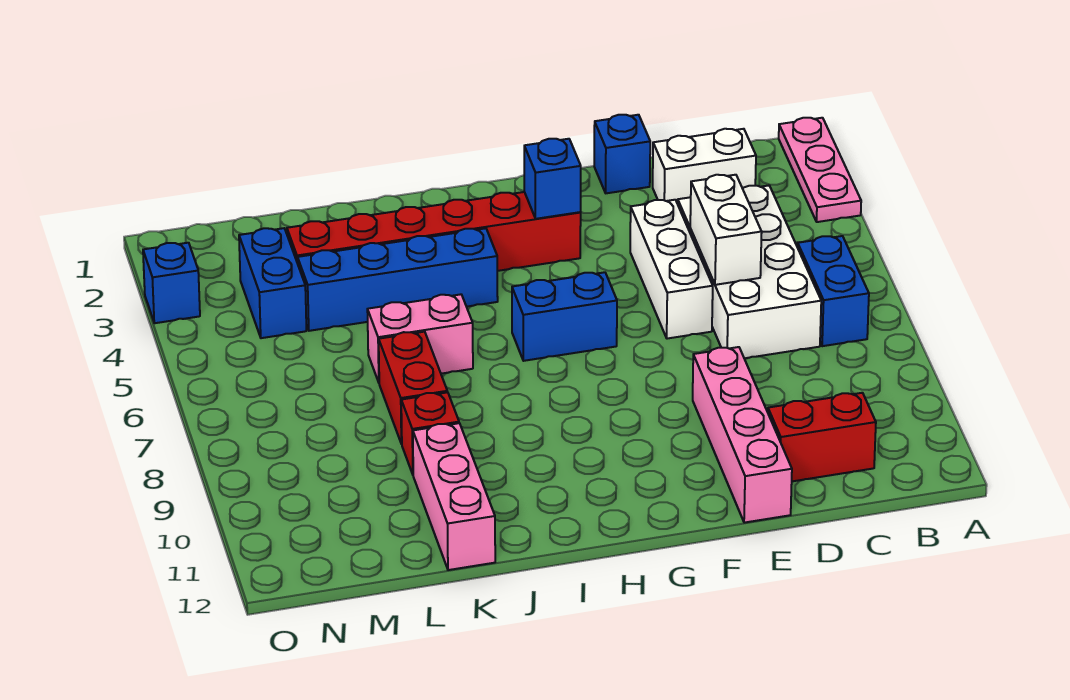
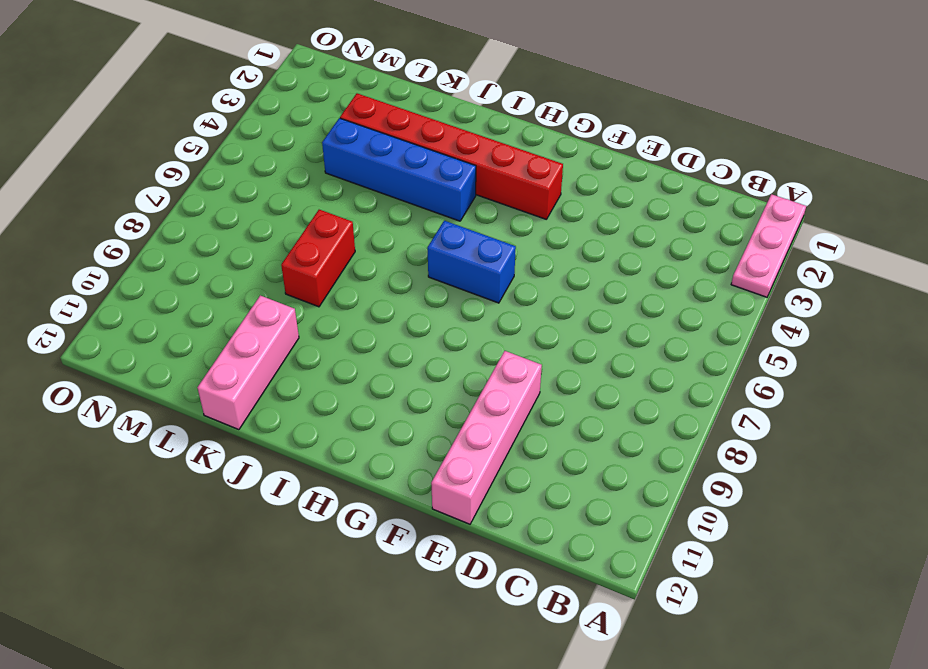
none -> blue 1x2 brick [798,236,869,346]
none -> white 1x2 brick [653,129,756,204]
none -> white 2x4 brick [678,186,821,358]

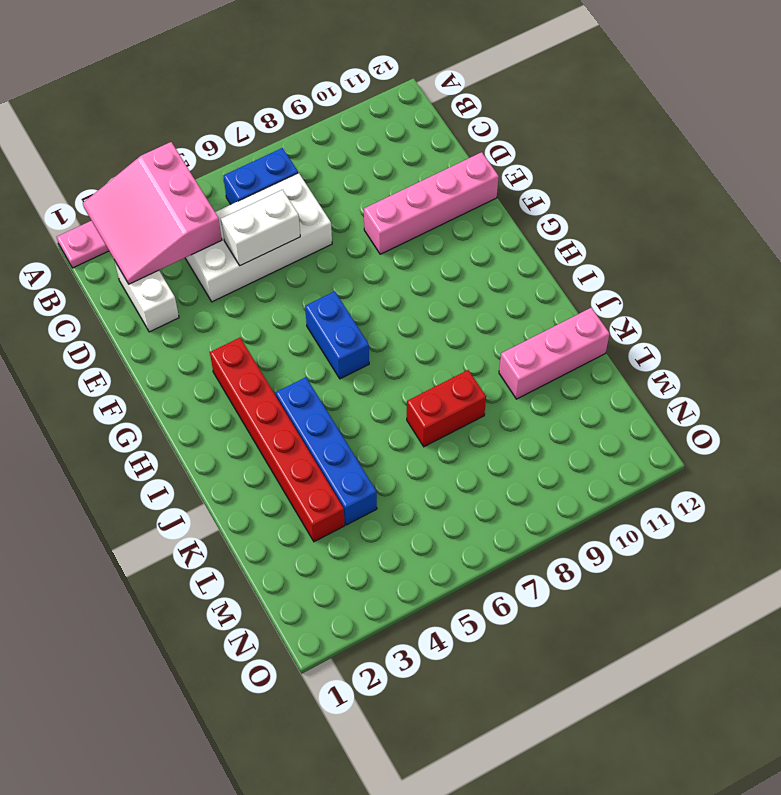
pink 3x3 slope [83,142,222,284] -> none
none -> red 1x2 brick [768,393,876,481]
none -> blue 1x1 brick [594,115,650,193]
none -> white 1x3 brick [630,200,713,339]

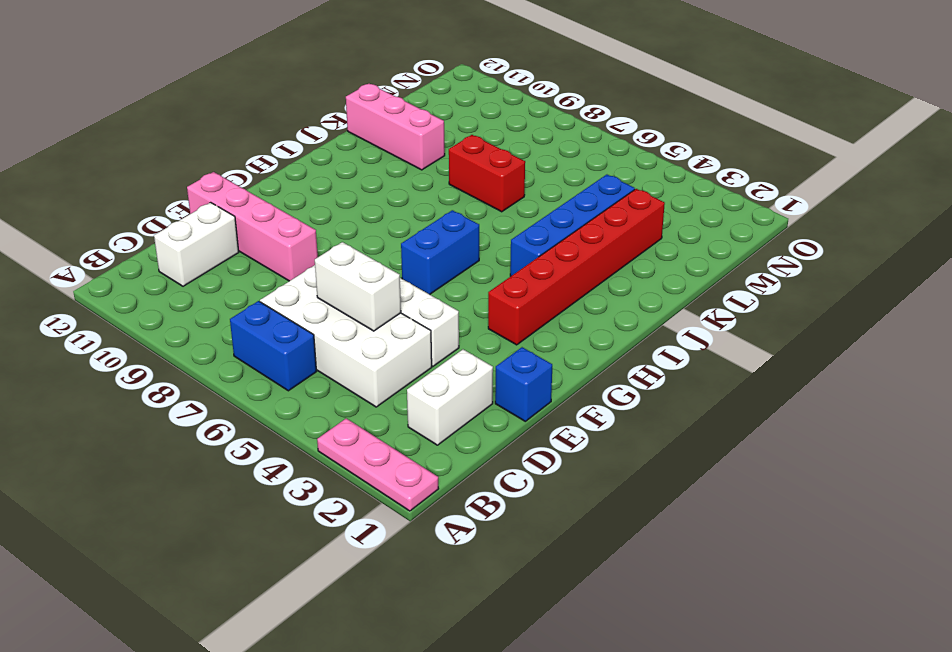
white 1x2 brick [154,202,239,286] -> red 1x2 brick [768,393,876,481]
none -> pink 1x2 brick [367,294,473,382]
none -> red 1x1 brick [401,392,459,474]
none -> blue 1x2 brick [239,228,306,338]

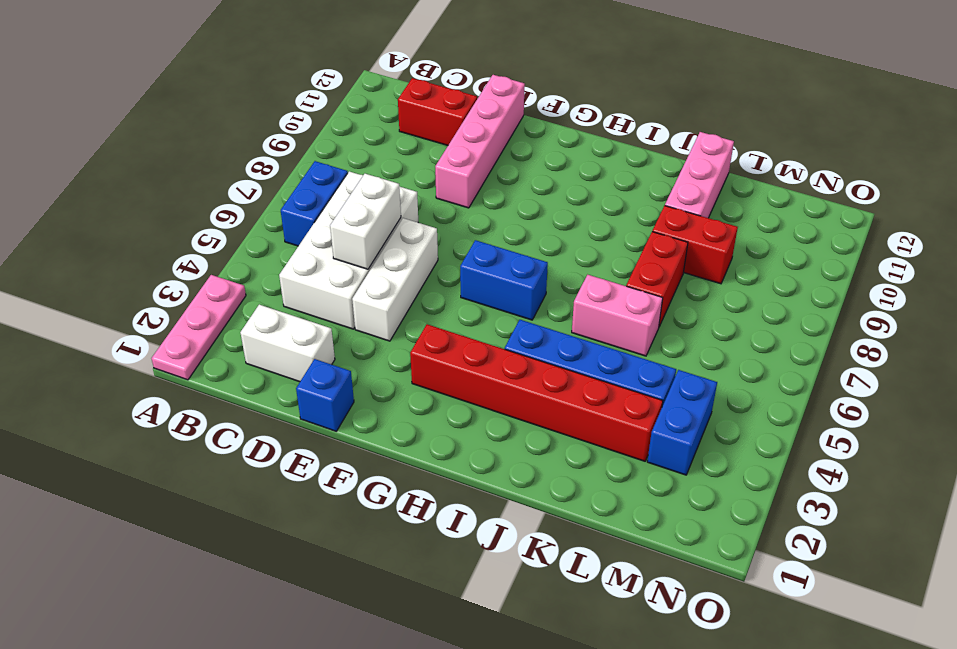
red 1x2 brick [652,206,738,284] -> red 1x1 brick [401,392,459,474]
none -> blue 1x1 brick [143,243,200,323]
none -> blue 1x1 brick [524,139,581,219]

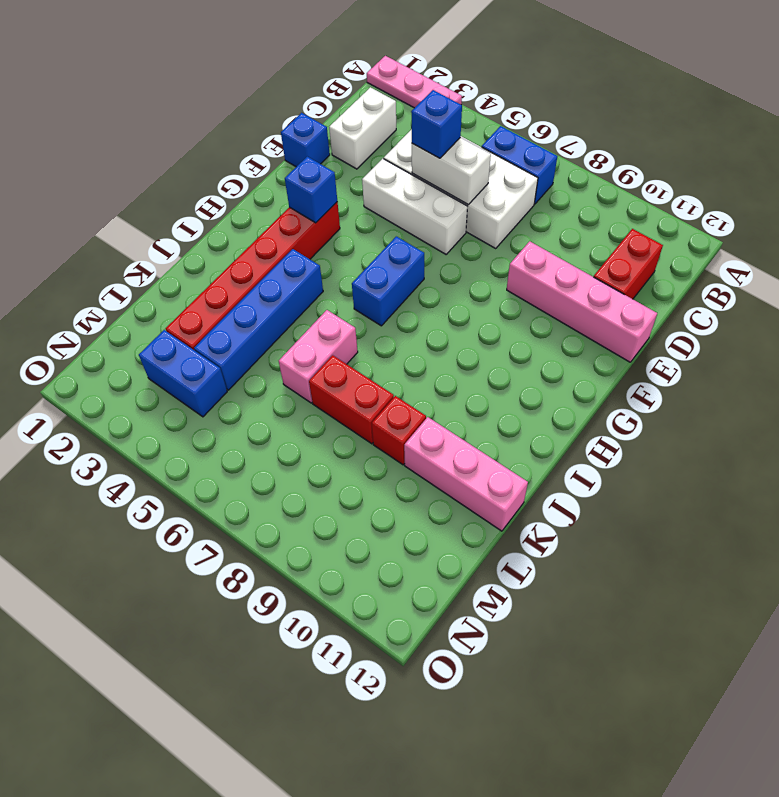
blue 1x1 brick [411,90,462,158] -> blue 1x1 brick moved to [143,243,200,323]

